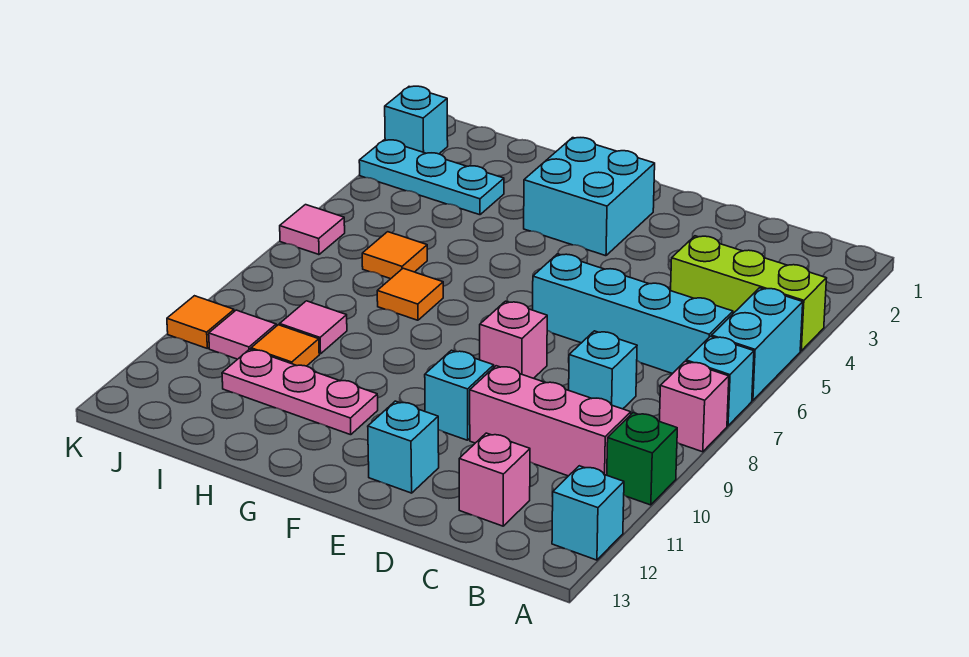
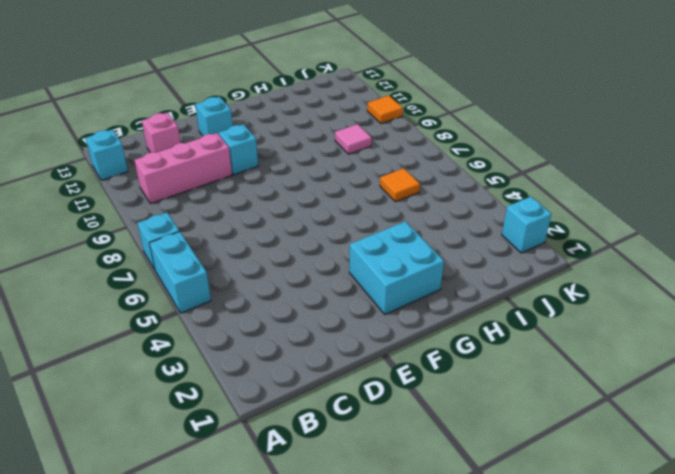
none -> lime 1x3 brick [671,236,827,351]
none -> pink 1x1 brick [659,361,729,452]
none -> green 1x1 brick [607,413,677,505]

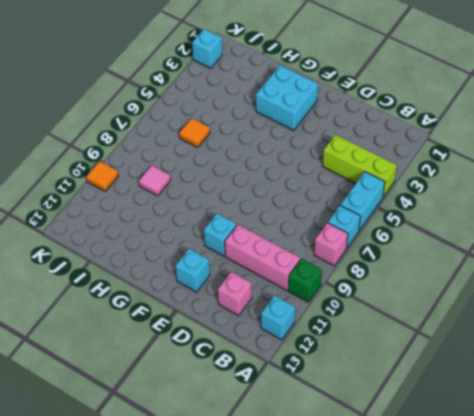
none -> cyan 1x4 brick [533,254,733,374]
none -> cyan 1x1 brick [569,331,637,409]
none -> pink 1x1 brick [480,301,547,378]

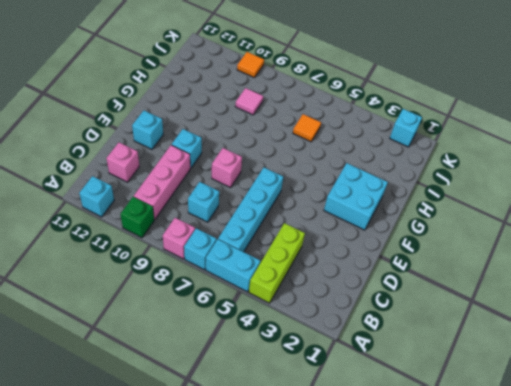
none -> pink 1x3 plate [222,349,378,435]
none -> orange 1x1 tile [377,268,443,320]
none -> cyan 1x3 plate [359,140,504,215]

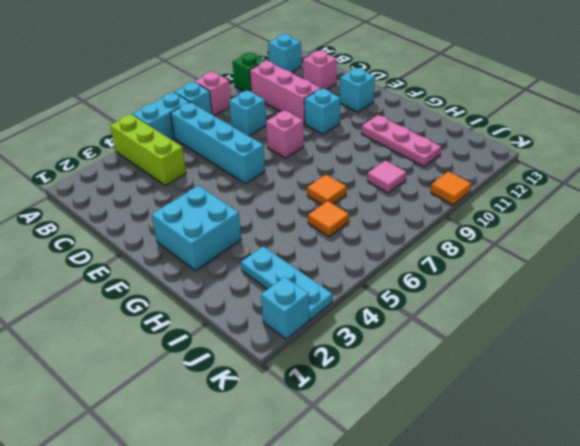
none -> orange 1x1 tile [251,325,319,366]
none -> pink 1x1 tile [209,310,276,359]
none -> pink 1x1 tile [280,205,345,255]

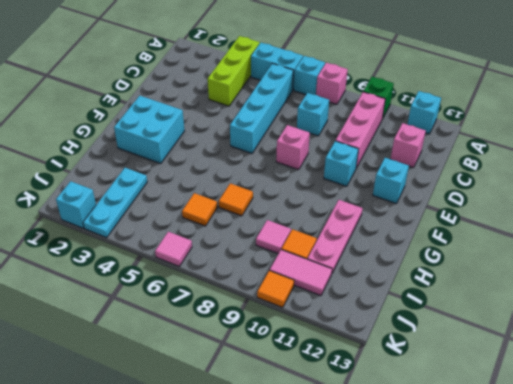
pink 1x2 tile [270,250,332,296] -> pink 1x1 tile [209,310,276,359]

